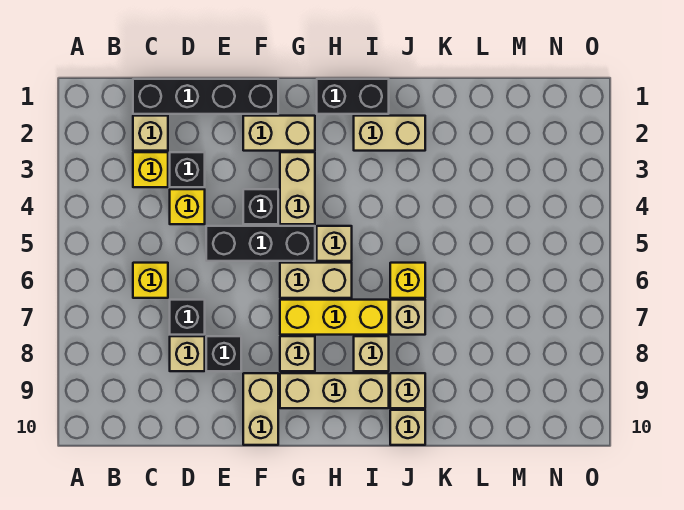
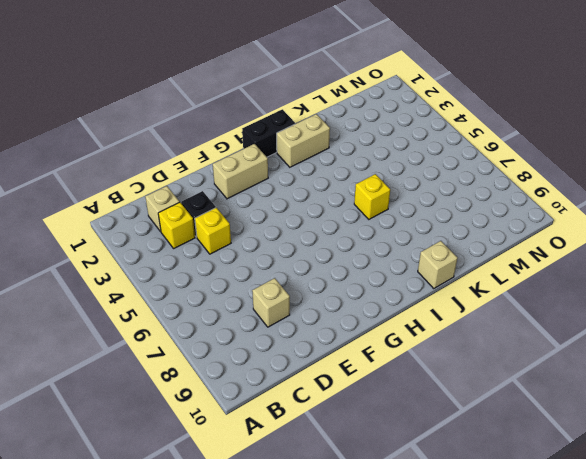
none -> black 1x4 brick [133,79,278,114]
none -> yellow 1x1 brick [133,263,168,298]
none -> black 1x1 brick [170,300,205,335]

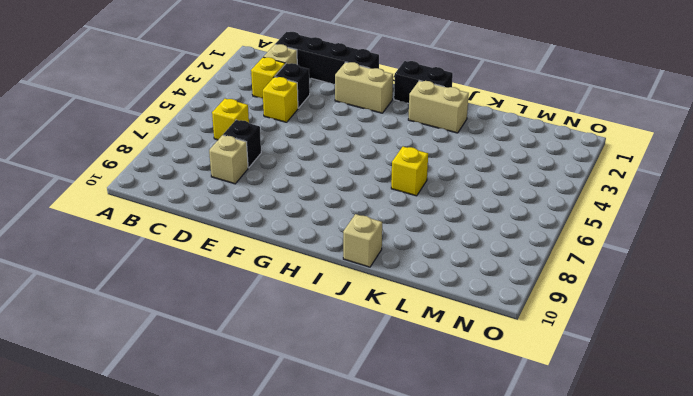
none -> black 1x3 brick [206,226,315,261]
none -> black 1x1 brick [206,336,241,371]
none -> black 1x1 brick [243,189,278,224]

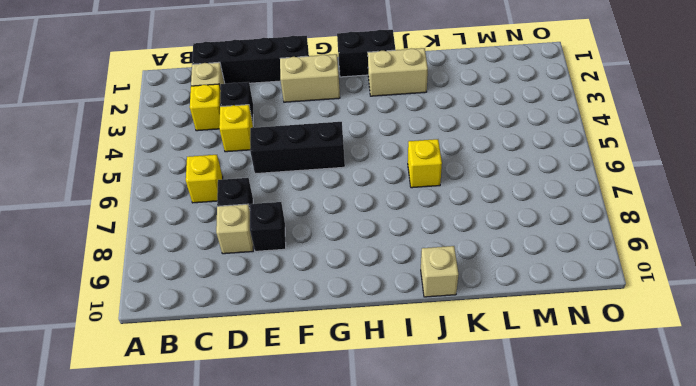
none -> black 1x1 brick [243,189,278,224]
none -> tan 1x2 brick [243,373,278,445]
none -> tan 1x2 brick [280,152,315,224]

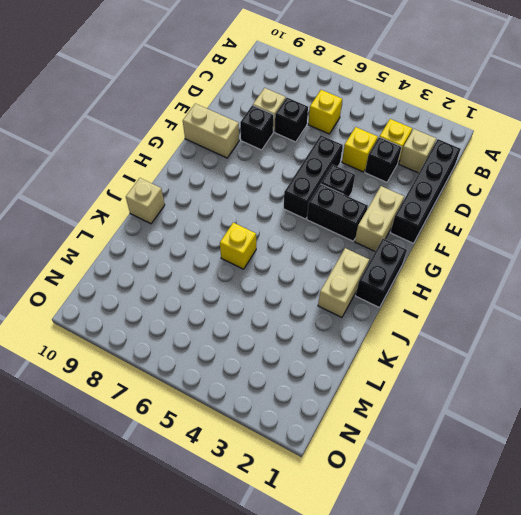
black 1x2 brick [307,184,368,241] -> tan 1x2 brick [280,152,315,224]
none -> tan 1x2 brick [280,263,352,298]
none -> yellow 1x3 brick [280,300,389,335]
none -> tan 1x1 brick [280,336,315,371]

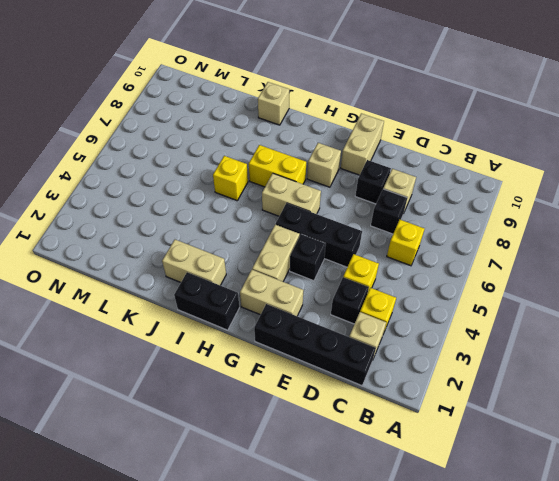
yellow 1x2 brick [249,145,306,187] -> yellow 1x3 brick [280,300,389,335]
none -> tan 1x3 brick [280,373,389,408]
none -> tan 1x1 brick [317,226,352,261]
none -> tan 1x1 brick [354,336,389,371]

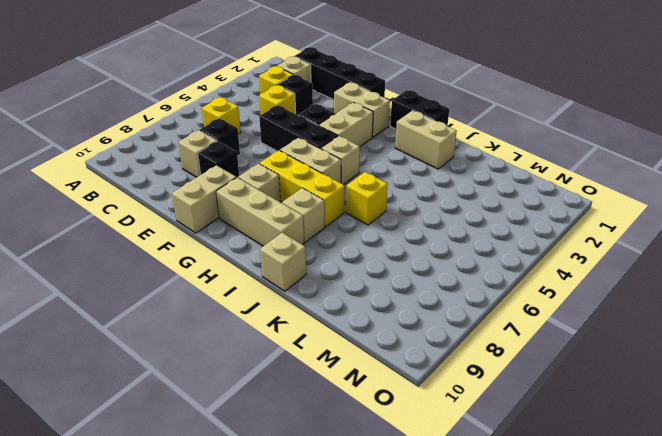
none -> tan 1x1 brick [390,300,425,335]
none -> tan 1x1 brick [390,373,425,408]

